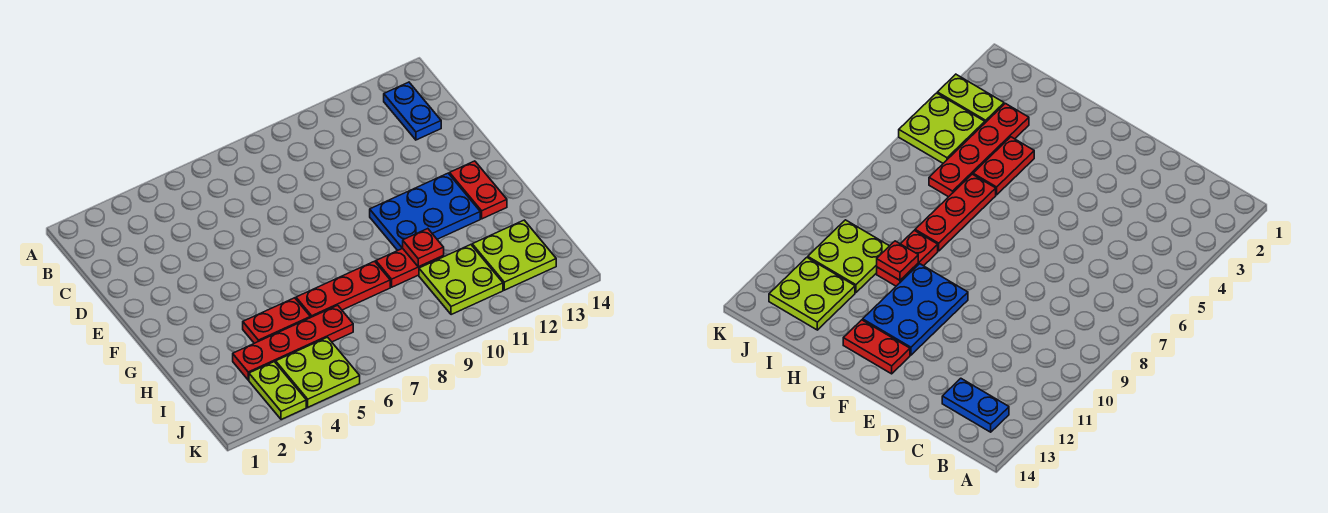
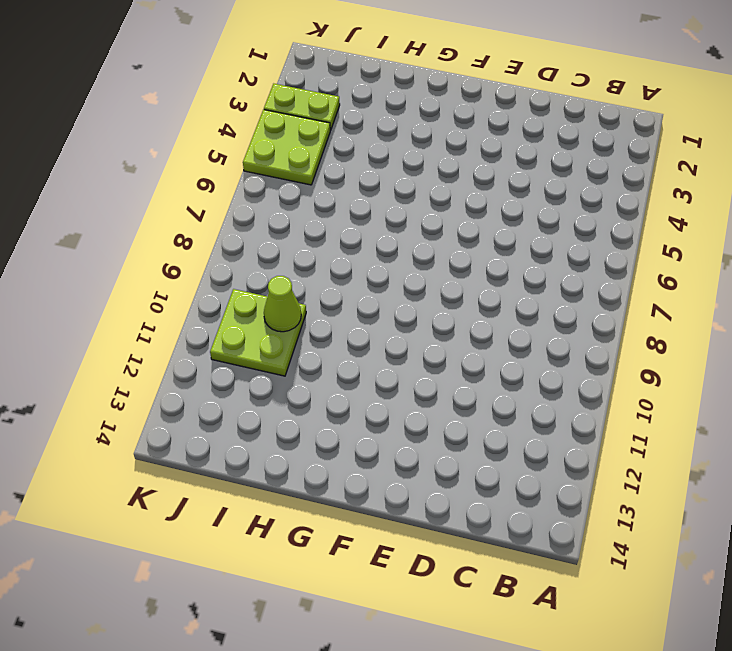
lime 1x1 cone [264,276,301,332] -> none
none -> blue 1x2 plate [384,82,441,140]
none -> blue 2x3 plate [370,173,480,251]
none -> red 1x2 plate [450,161,507,219]

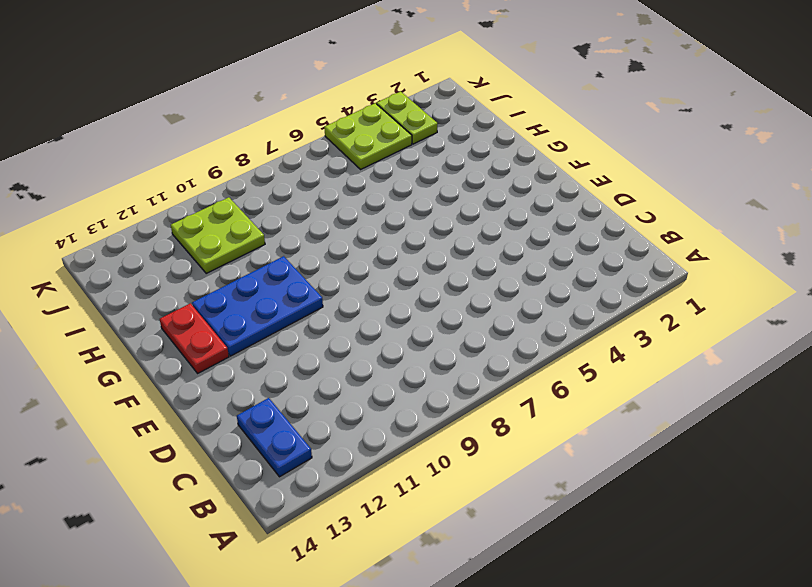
none -> red 1x2 plate [243,298,310,343]
none -> red 1x3 plate [296,261,390,318]
none -> red 1x2 plate [376,248,444,287]

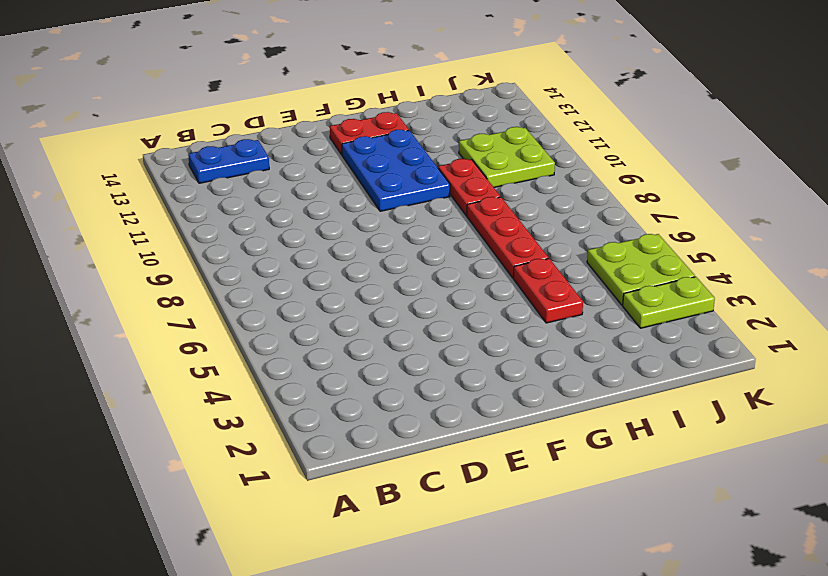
none -> red 1x4 plate [233,305,353,380]
none -> lime 2x2 plate [472,220,556,290]
none -> red 1x1 plate [403,229,444,267]

